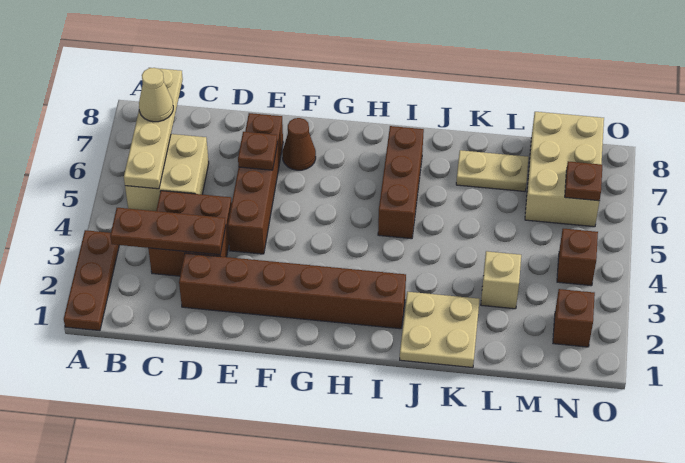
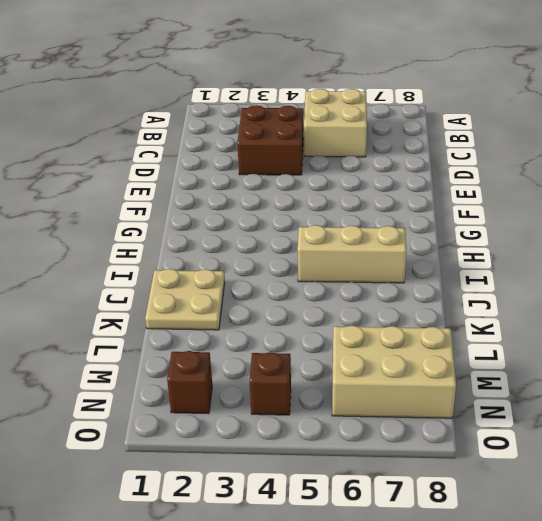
tan 1x3 brick [298,225,406,283] -> brown 1x3 brick [378,126,424,239]
none -> brown 1x3 plate [64,230,119,331]
none -> brown 1x6 brick [179,253,406,329]
none -> brown 1x4 brick [228,113,283,254]

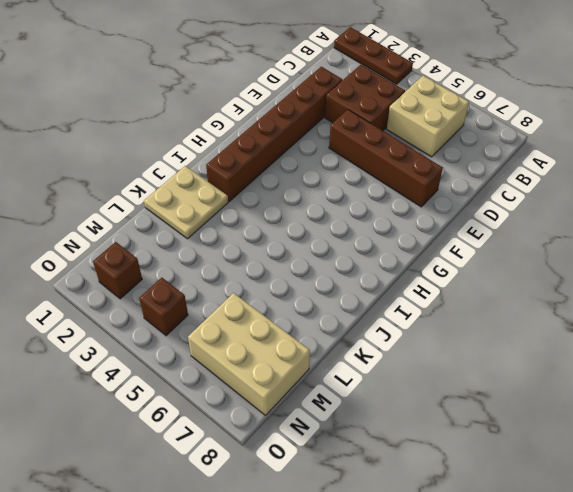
none -> brown 1x1 cone [282,118,316,170]
none -> brown 1x3 brick [378,126,424,239]
none -> tan 1x2 plate [456,150,529,191]

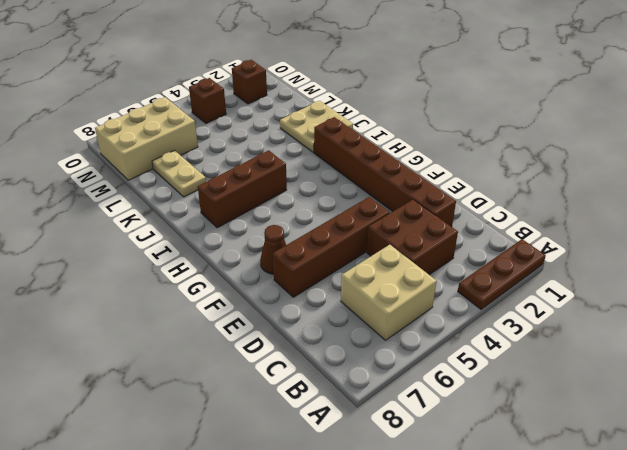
none -> tan 1x1 brick [481,251,521,309]
none -> brown 1x3 plate [110,208,226,255]
none -> tan 1x4 plate [124,68,183,189]

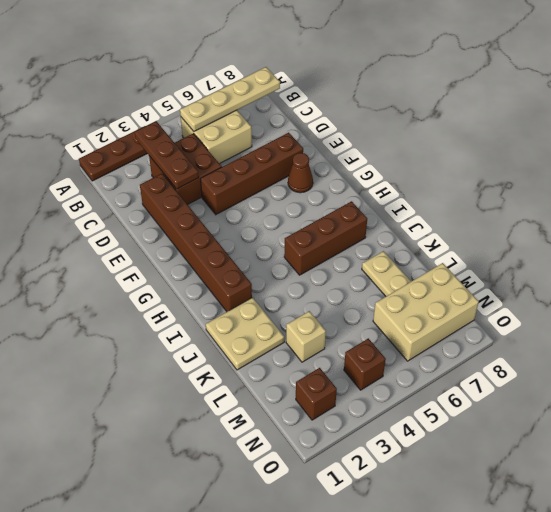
none -> brown 1x1 plate [238,132,277,170]
none -> brown 1x1 plate [565,161,602,201]
none -> tan 1x1 cone [139,68,173,122]

